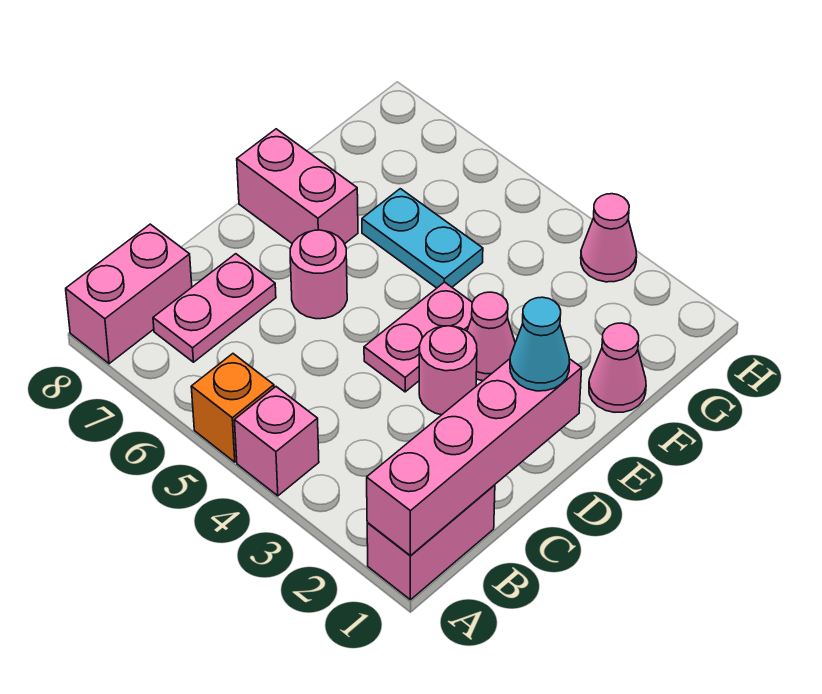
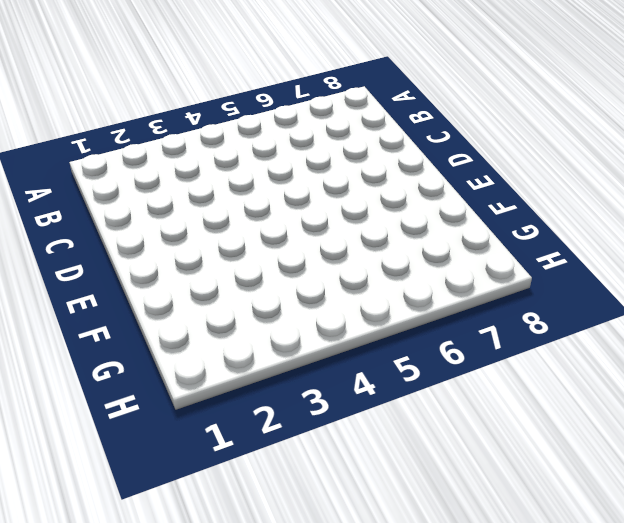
none -> pink 1x2 brick [367,485,495,600]
none -> pink 1x1 brick [234,387,319,496]
none -> orange 1x1 brick [191,354,274,462]

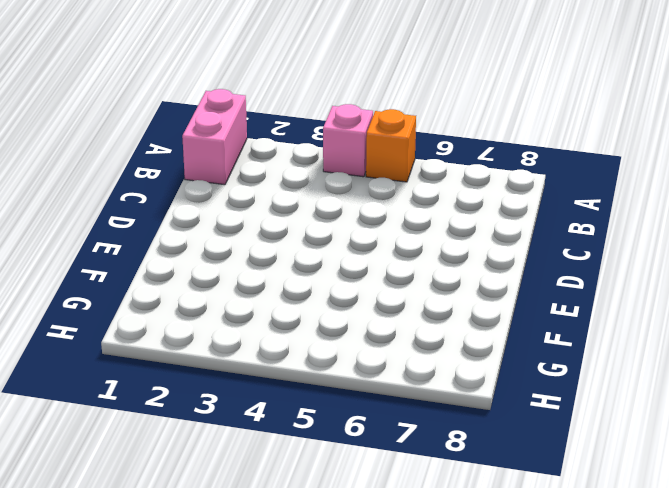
none -> pink 1x2 brick [66,224,192,364]
none -> pink 1x2 plate [153,254,276,362]
none -> pink 1x1 round brick [419,326,477,415]

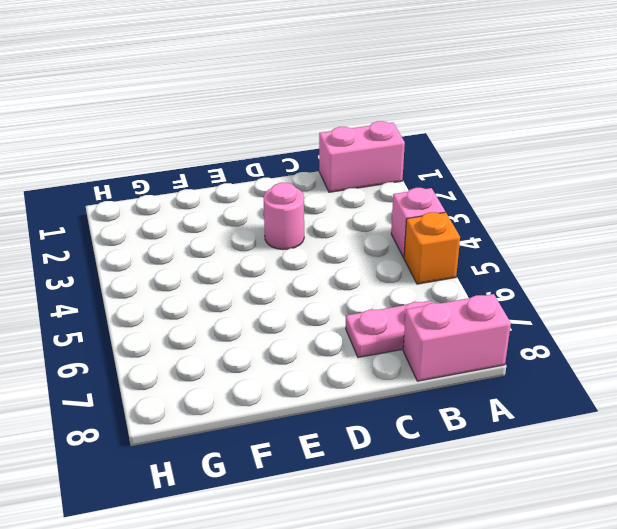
none -> pink 1x2 plate [364,282,472,392]
none -> pink 1x1 round brick [290,230,347,319]
none -> pink 1x1 cone [467,292,515,381]

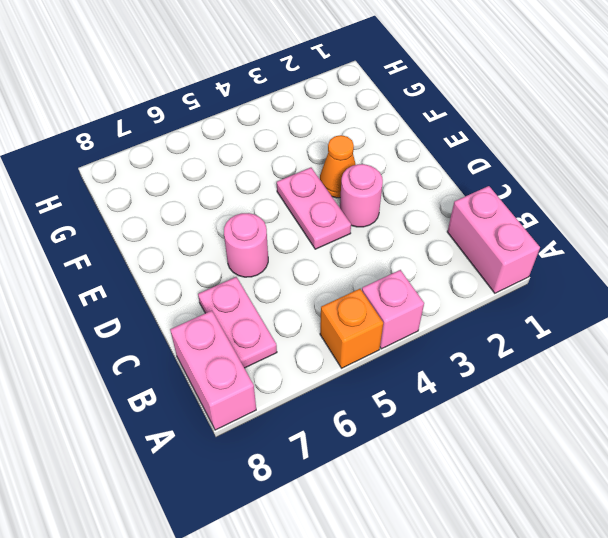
orange 1x1 cone [320,135,356,198] -> pink 1x1 cone [467,292,515,381]
none -> pink 1x2 brick [237,129,358,244]
none -> pink 1x1 cone [589,323,646,412]
none -> cyan 1x2 plate [362,189,483,288]

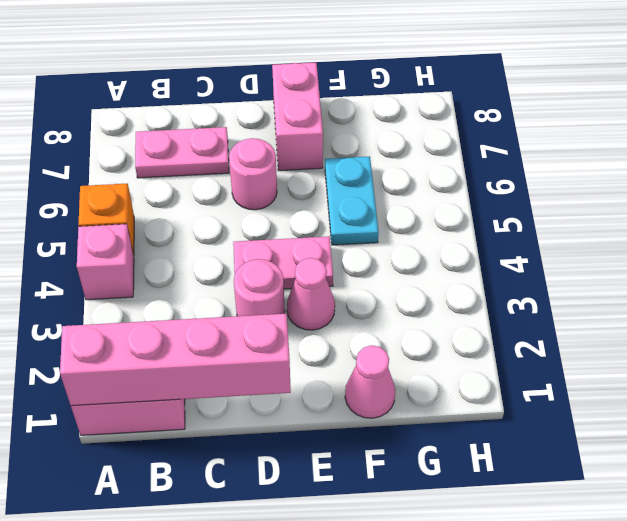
none -> pink 1x2 brick [66,224,192,364]
none -> pink 1x1 cone [581,194,637,282]
none -> cyan 1x1 cone [510,297,570,391]

